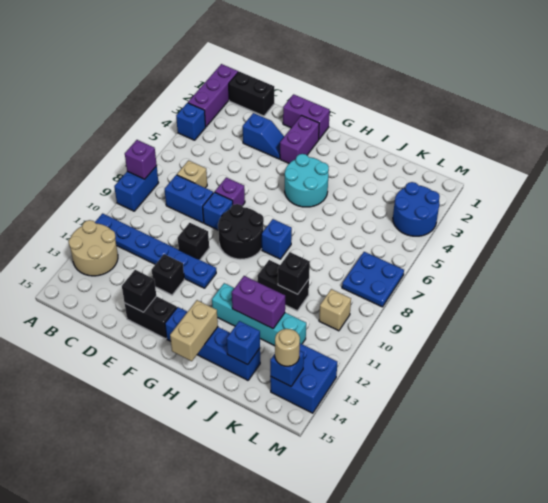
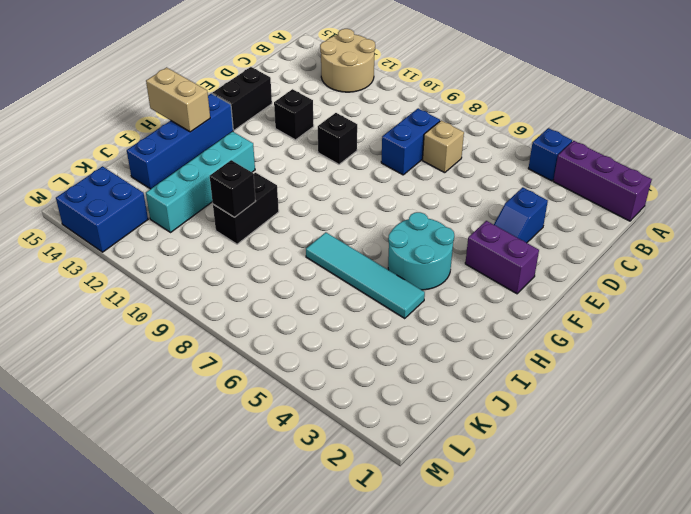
cyan 1x4 tile [306,232,425,319] -> none
none -> blue 1x2 brick [114,166,159,211]
none -> blue 1x6 plate [95,213,216,288]
none -> black 1x2 brick [229,72,274,116]
none -> purple 1x2 brick [283,94,330,139]

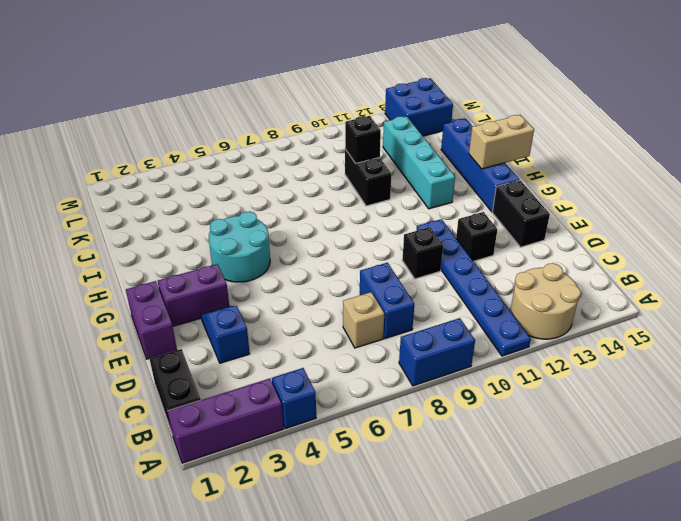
none -> purple 1x1 brick [215,177,245,206]
none -> blue 1x1 brick [203,192,233,230]
none -> black 2x2 round brick [218,204,264,259]
none -> blue 1x1 brick [261,219,292,259]

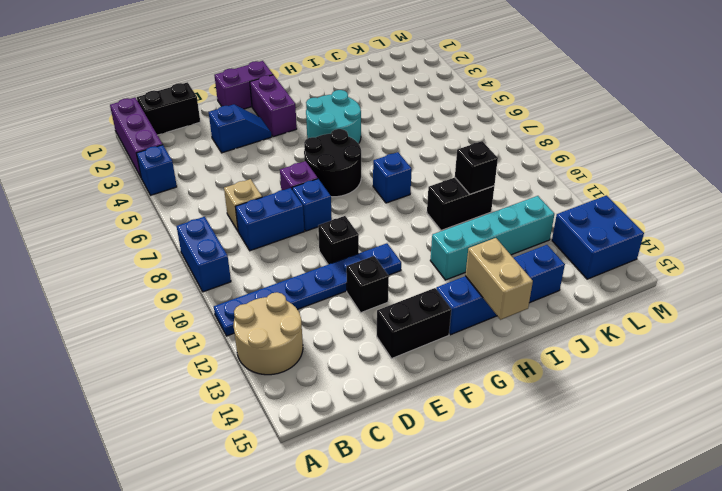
black 2x2 round brick [304,129,361,197] -> black 2x2 round brick moved to [218,204,264,259]
none -> blue 2x2 round brick [393,182,440,236]
none -> blue 2x2 plate [342,252,404,307]
none -> tan 1x1 brick [319,289,351,331]
none -> purple 1x1 brick [125,140,157,179]

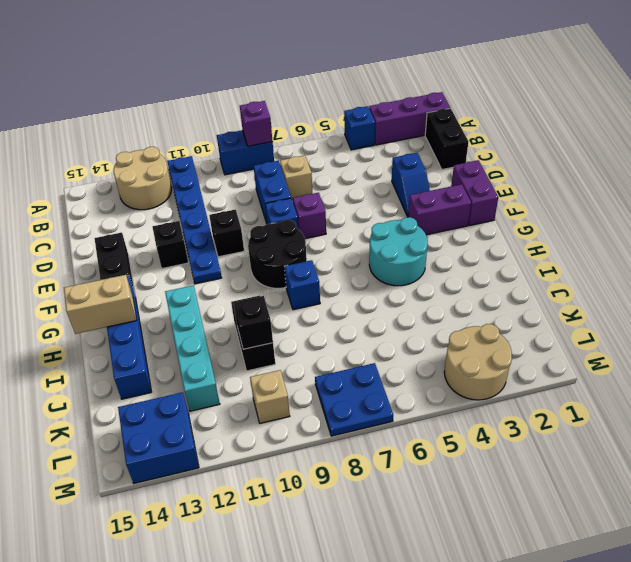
tan 2x2 round brick [444,324,512,400] -> blue 2x2 round brick [393,182,440,236]
none -> black 1x1 brick [122,270,156,312]
none -> purple 1x2 brick [232,276,285,329]
none -> blue 1x1 brick [227,321,260,365]
none -> blue 1x1 brick [270,351,304,386]

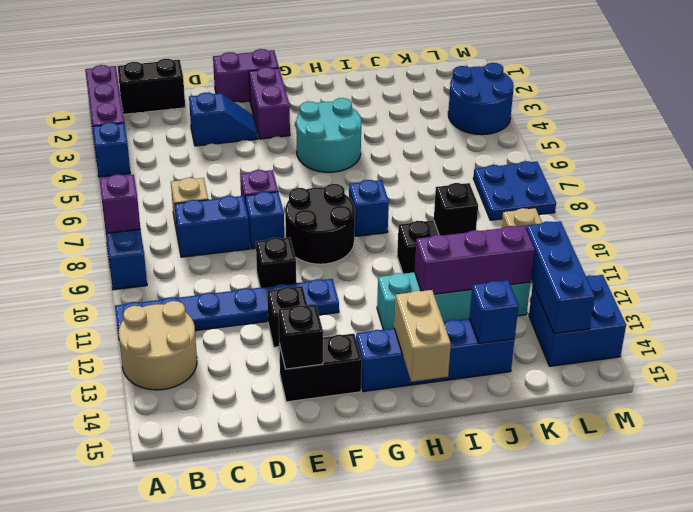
purple 1x3 brick [415,226,535,294] -> purple 1x2 brick [232,276,285,329]
blue 1x3 brick [526,221,595,334] -> blue 1x1 brick [270,351,304,386]
none -> tan 1x1 round brick [275,329,300,366]

